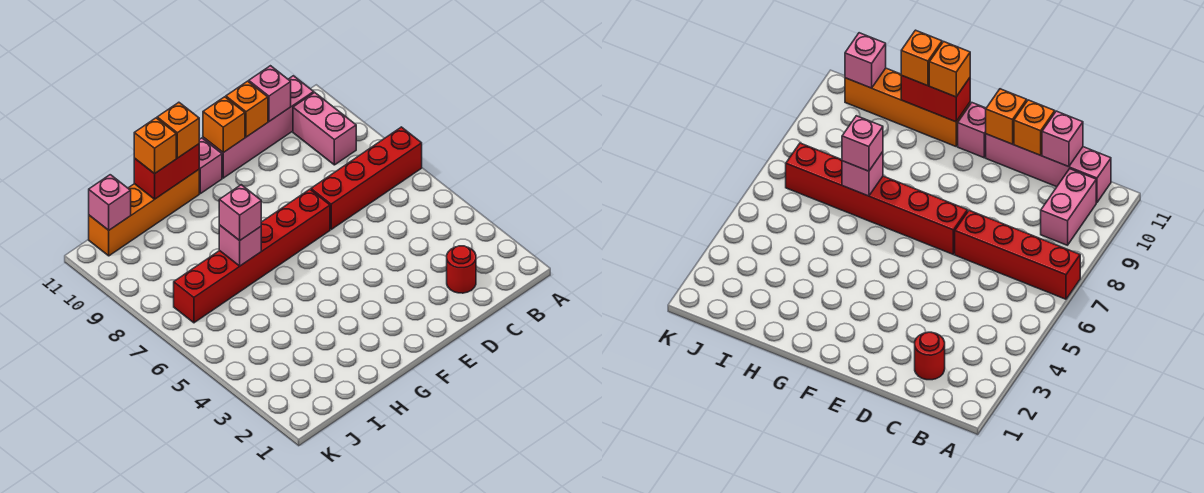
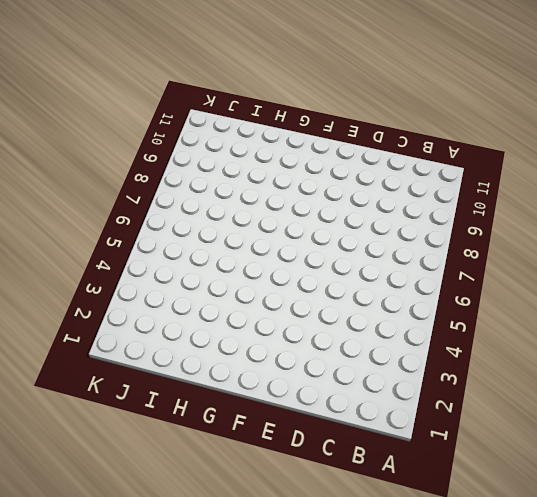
none -> red 1x4 brick [311,127,422,229]
none -> pink 1x2 brick [293,92,356,165]
none -> pink 1x4 brick [203,76,314,178]

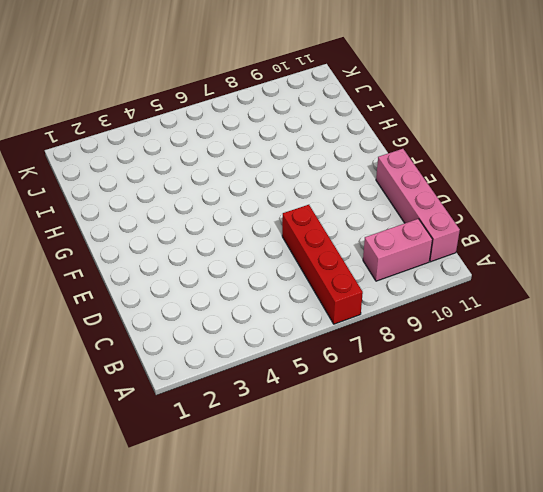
none -> red 1x1 round brick [447,246,476,293]
none -> red 1x6 brick [174,189,330,323]
none -> pink 1x1 brick [199,138,222,194]

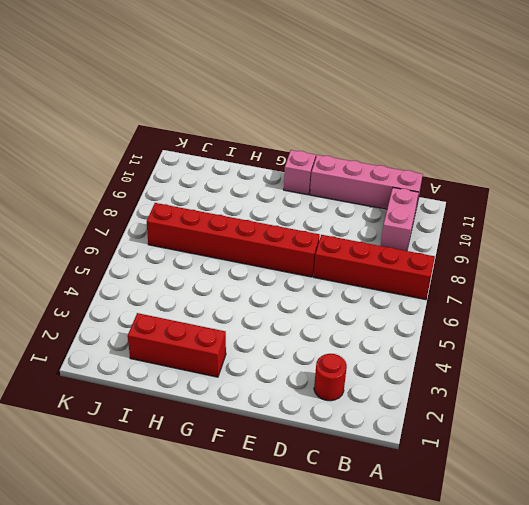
red 1x3 brick [128,313,226,377] -> none
none -> orange 1x4 brick [89,170,199,256]
none -> pink 1x1 brick [249,66,291,121]
none -> orange 1x1 brick [226,81,268,137]

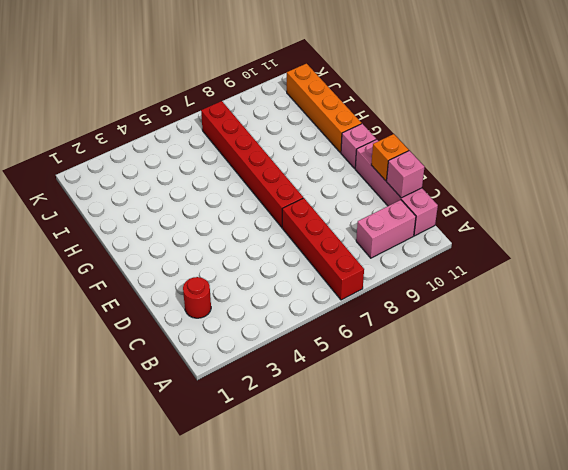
none -> orange 1x1 brick [203,97,245,153]
none -> red 1x2 brick [134,144,199,199]
none -> pink 1x1 brick [219,225,261,266]

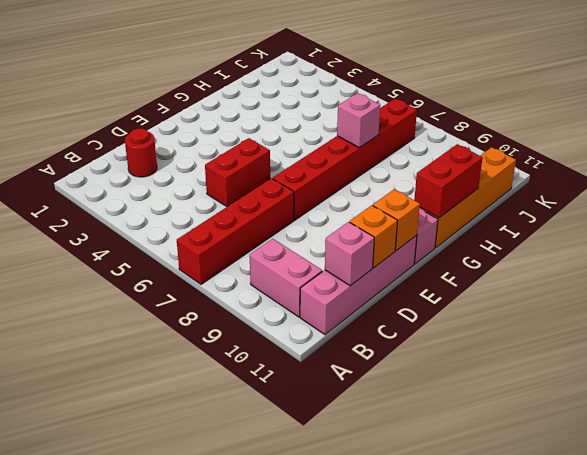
red 1x2 brick [205,138,270,207] -> none
none -> pink 1x1 brick [89,175,131,230]
none -> orange 1x1 brick [157,102,199,158]
none -> pink 1x1 brick [219,185,261,241]

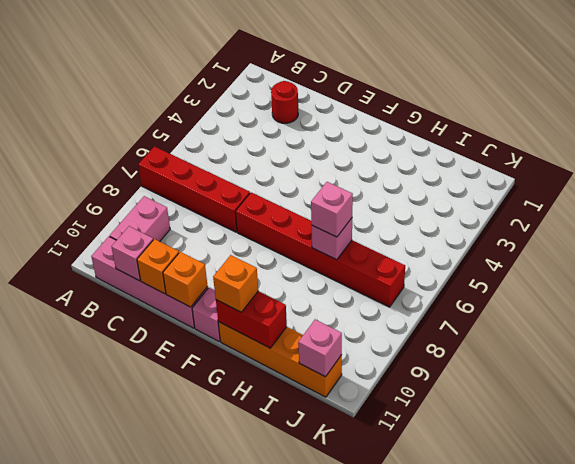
none -> orange 1x1 brick [134,118,176,174]

